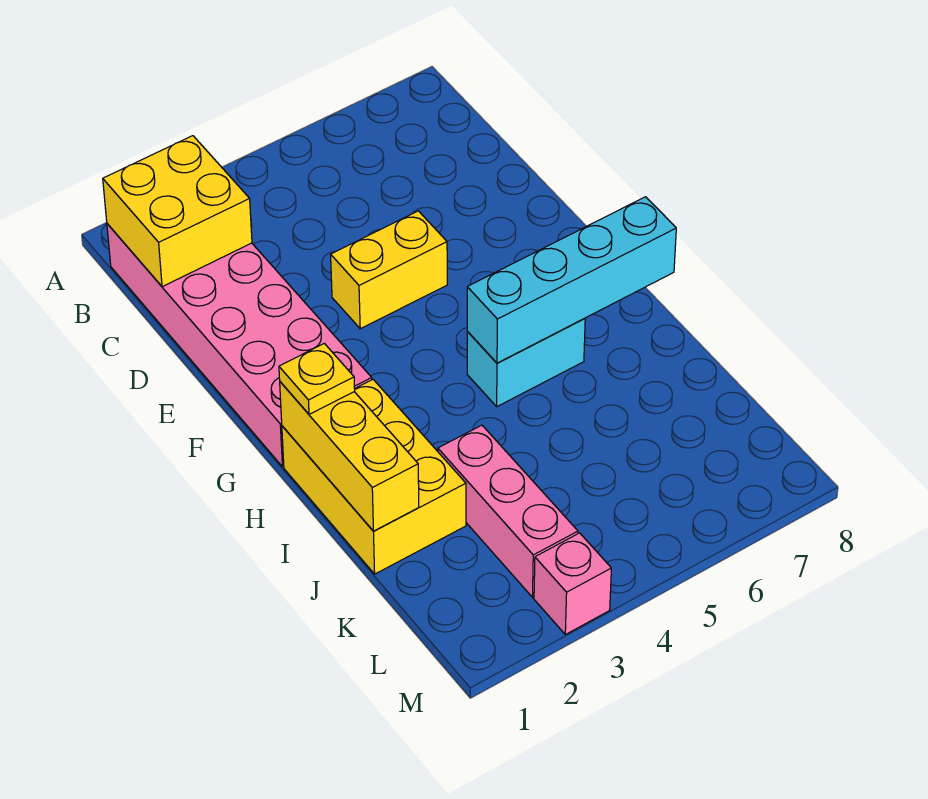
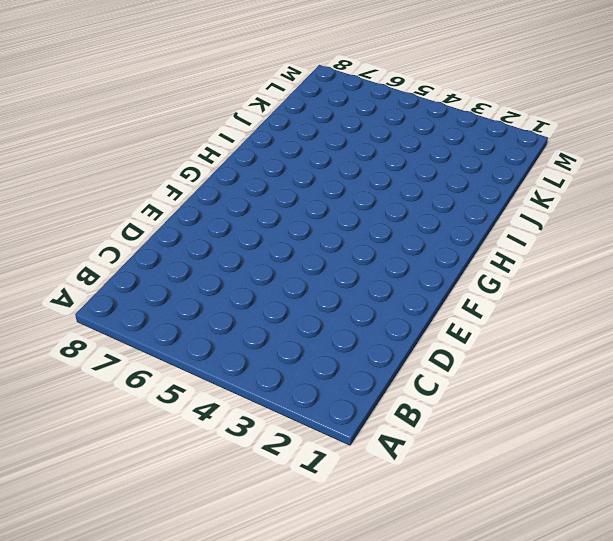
none -> pink 2x6 brick [107,224,372,467]
none -> yellow 1x2 brick [331,211,447,329]

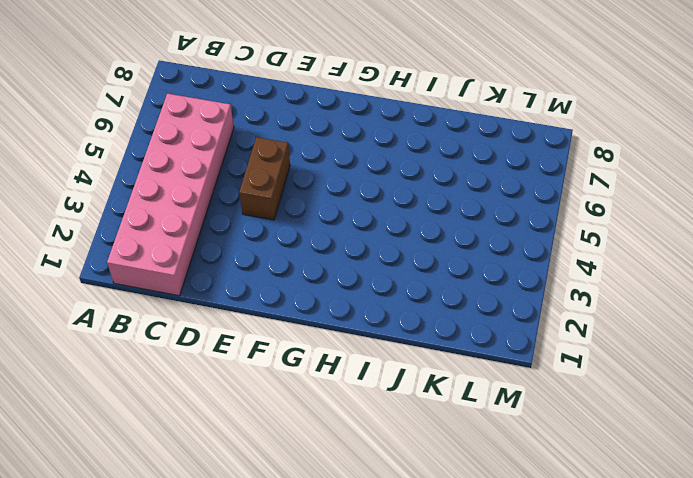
pink 2x6 brick [107,94,234,296] -> pink 2x6 brick turned to [107,224,372,467]
brown 1x2 brick [239,137,290,220] -> yellow 1x2 brick [331,211,447,329]
none -> yellow 2x3 brick [282,380,466,574]
none -> cyan 1x2 brick [467,319,585,406]

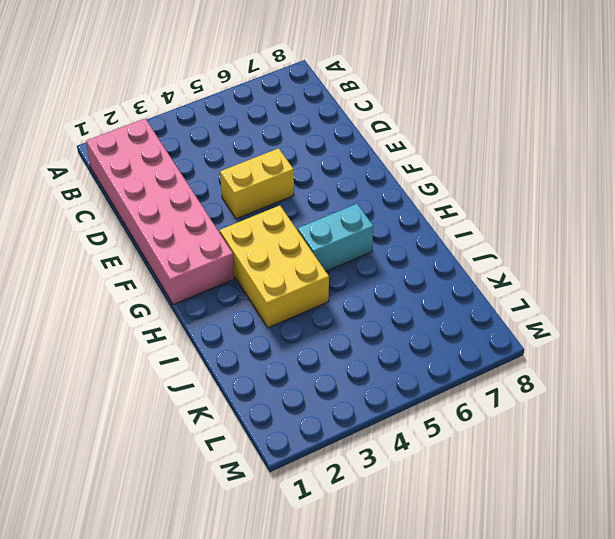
yellow 2x3 brick [220,206,329,328] -> yellow 2x3 brick moved to [282,380,466,574]
none -> pink 1x3 brick [438,425,578,597]
none -> pink 1x1 brick [534,533,611,634]

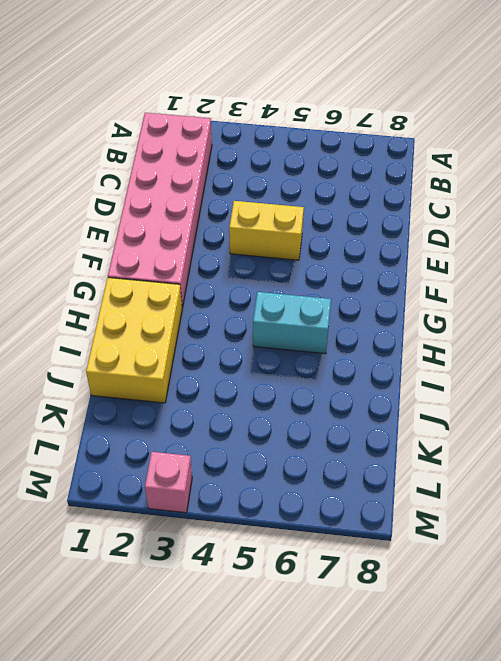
none -> pink 1x3 brick [438,425,578,597]
none -> yellow 2x2 brick [103,136,252,287]

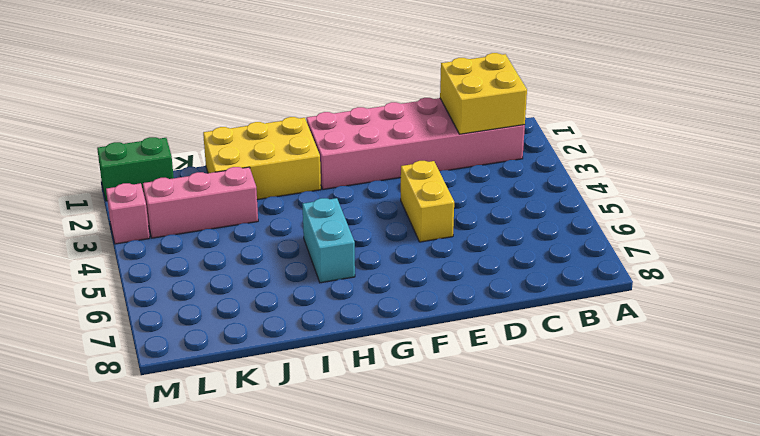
green 1x2 brick [97,137,174,201] -> none
none -> yellow 1x3 brick [280,382,419,531]
none -> cyan 1x4 brick [467,197,676,363]

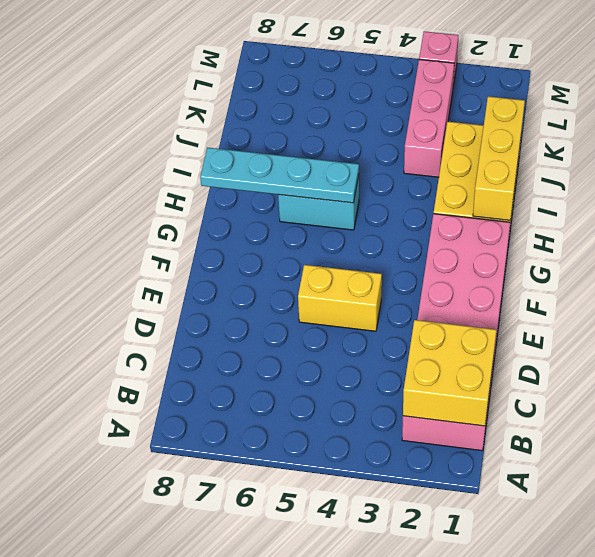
cyan 1x4 plate [200,148,359,203] -> cyan 1x4 brick [467,197,676,363]
none -> yellow 1x1 plate [279,343,355,414]

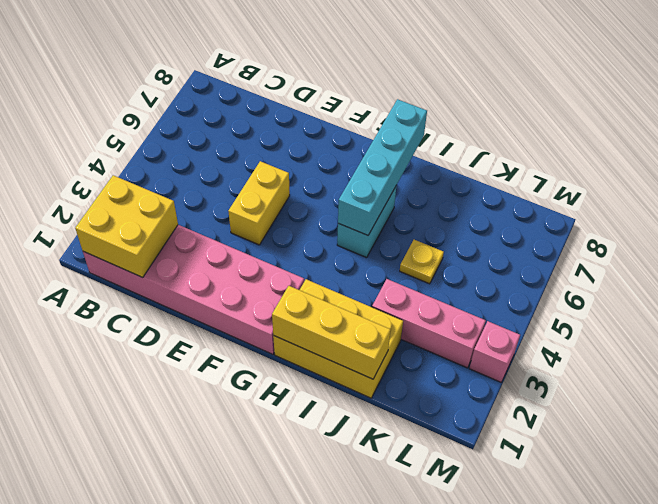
yellow 1x1 plate [400,240,444,284] -> yellow 1x1 plate moved to [279,343,355,414]

